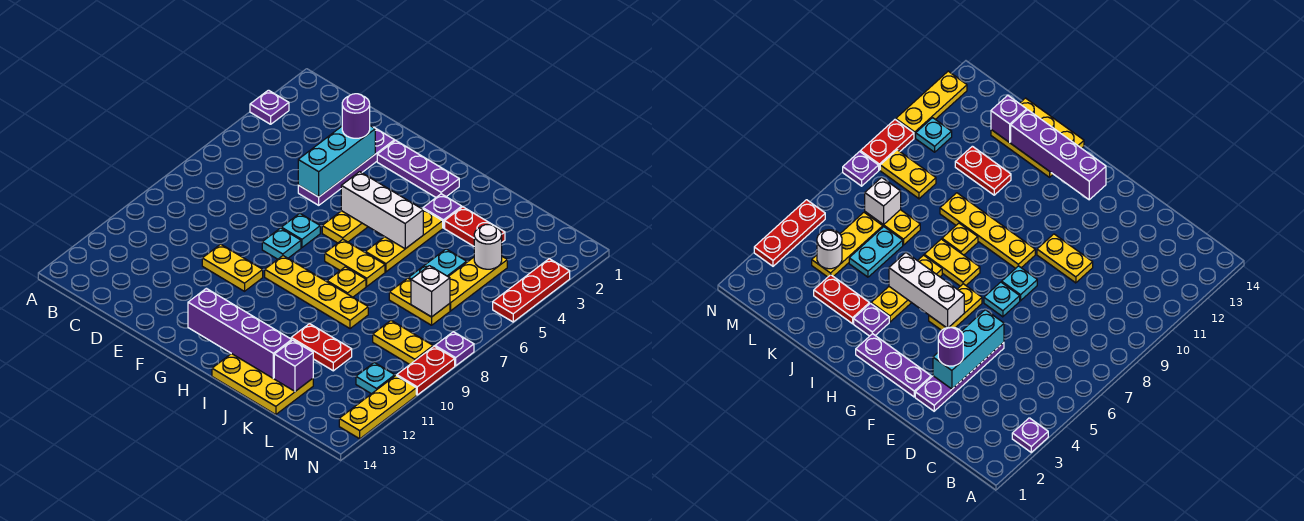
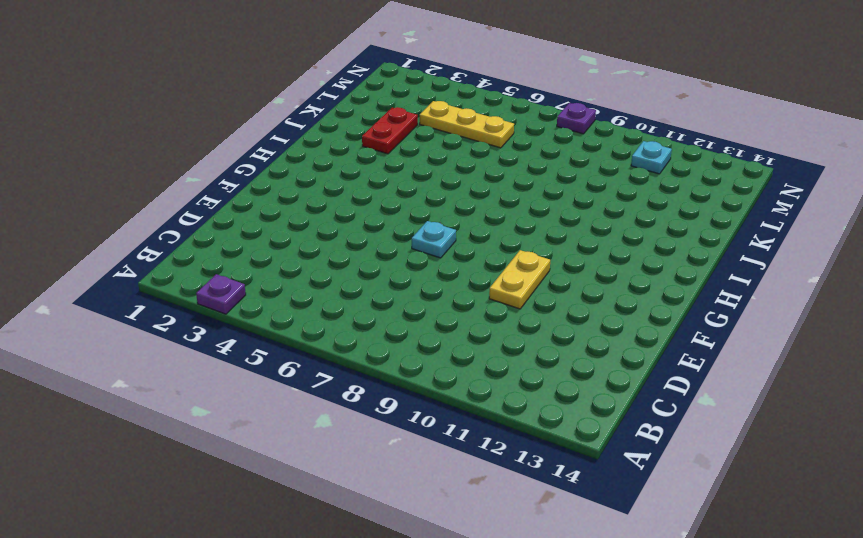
none -> purple 1x4 plate [298,128,395,205]
none -> purple 1x3 plate [377,140,459,197]
none -> cyan 1x1 plate [262,228,301,259]
none -> yellow 1x2 plate [322,211,368,243]

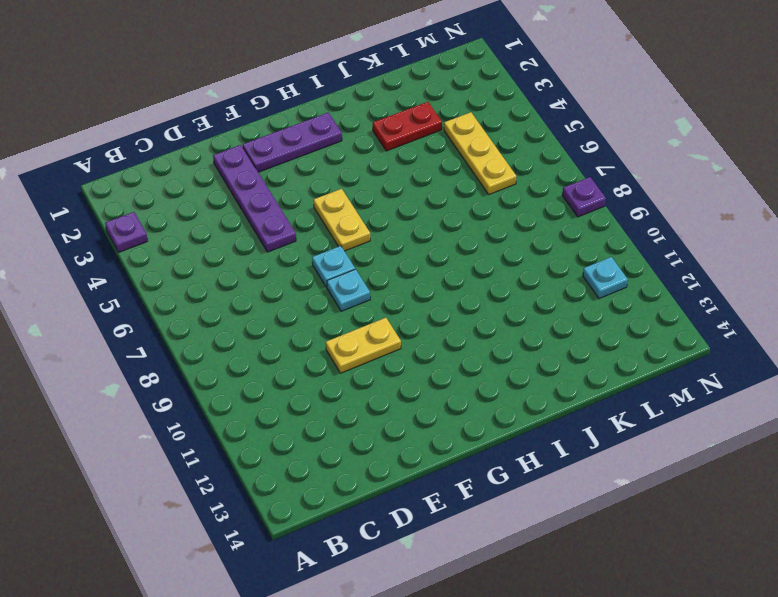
none -> yellow 1x4 plate [265,256,368,329]
none -> yellow 1x2 plate [325,240,385,286]
none -> purple 1x1 plate [423,194,462,228]
none -> yellow 1x3 plate [365,209,443,272]

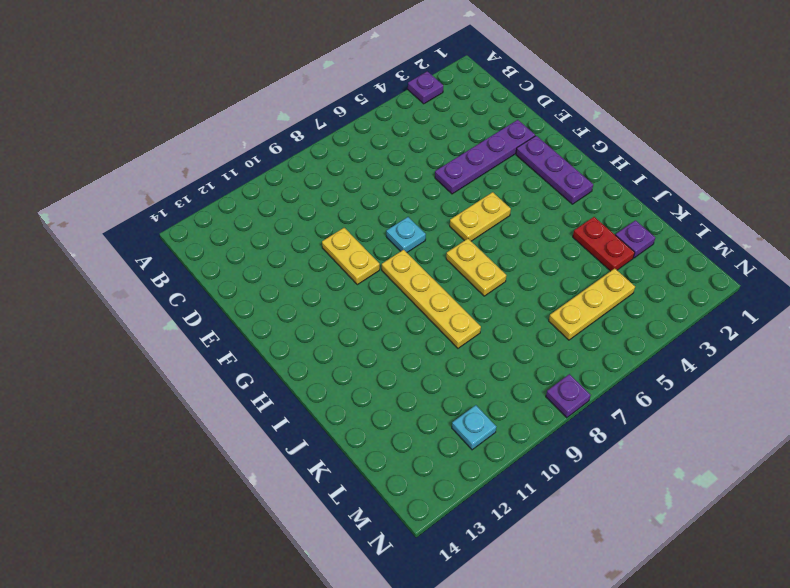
purple 1x1 plate [616,220,655,258] -> purple 1x1 plate moved to [423,194,462,228]
none -> cyan 1x1 plate [281,213,320,247]
none -> yellow 1x3 plate [365,209,443,272]
none -> yellow 1x1 plate [327,267,366,297]
none -> yellow 2x3 plate [212,354,313,415]

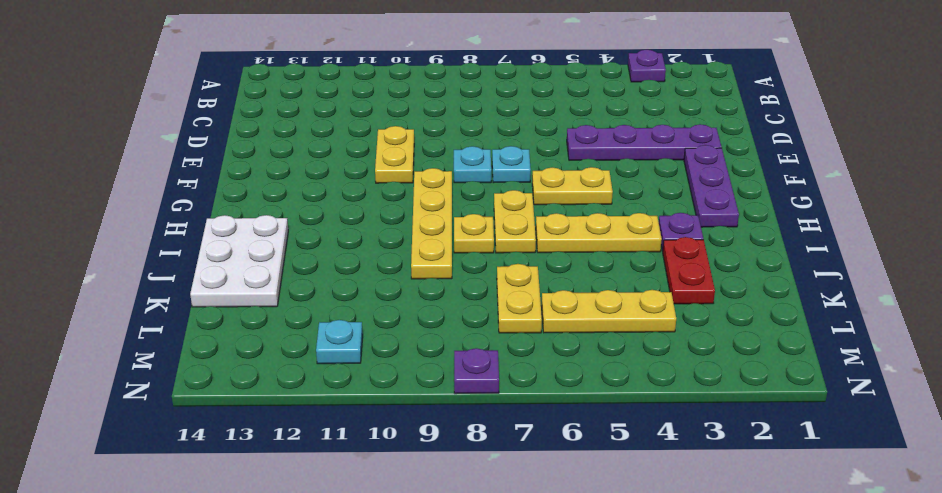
white 2x3 plate [190,215,288,307] -> yellow 2x3 plate [212,354,313,415]
none -> red 1x2 plate [291,324,352,371]
none -> cyan 1x2 plate [409,249,467,280]
none -> yellow 1x2 plate [373,321,433,364]
none -> red 1x3 plate [493,259,570,322]

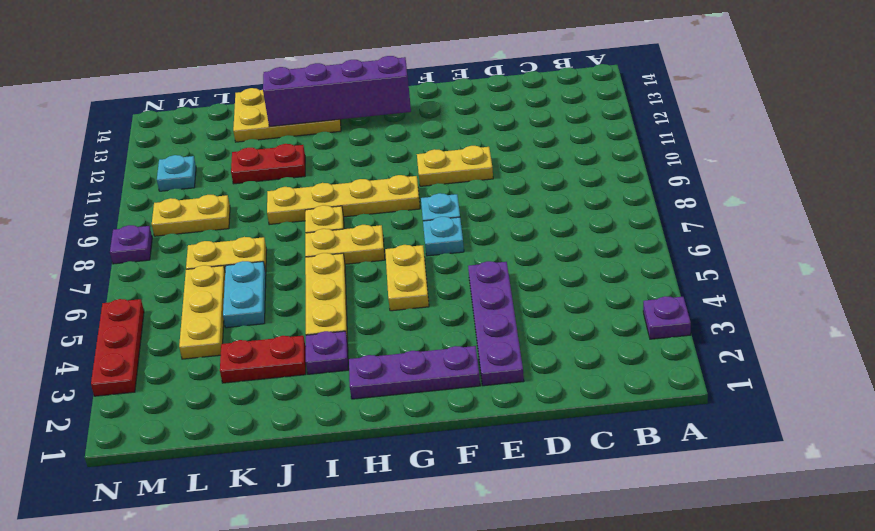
none -> red 1x2 plate [397,346,455,395]
none -> yellow 1x3 plate [339,376,416,439]
none -> cyan 1x3 brick [298,126,375,197]
none -> white 1x3 brick [341,172,423,249]

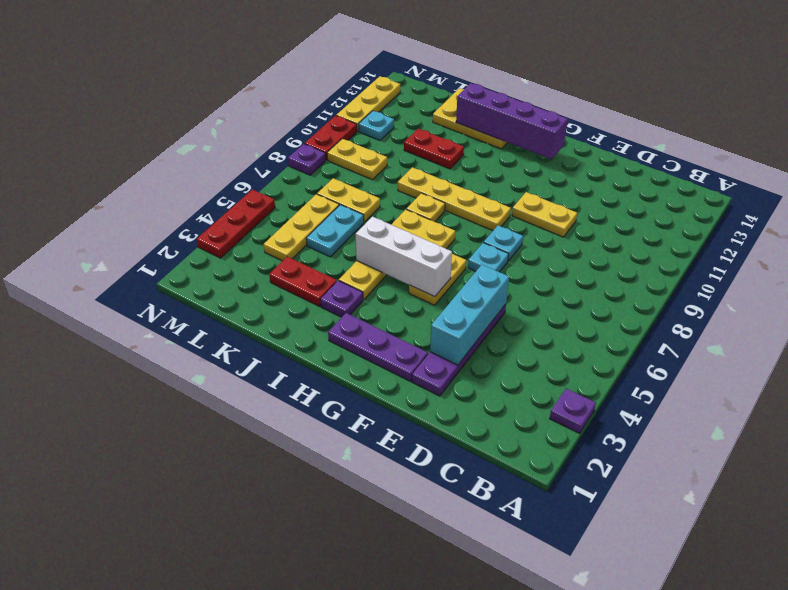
none -> purple 1x1 brick [274,340,313,391]
none -> white 1x1 round brick [474,225,502,269]
none -> white 1x1 brick [411,266,450,317]
none -> purple 1x1 round brick [342,94,370,138]

